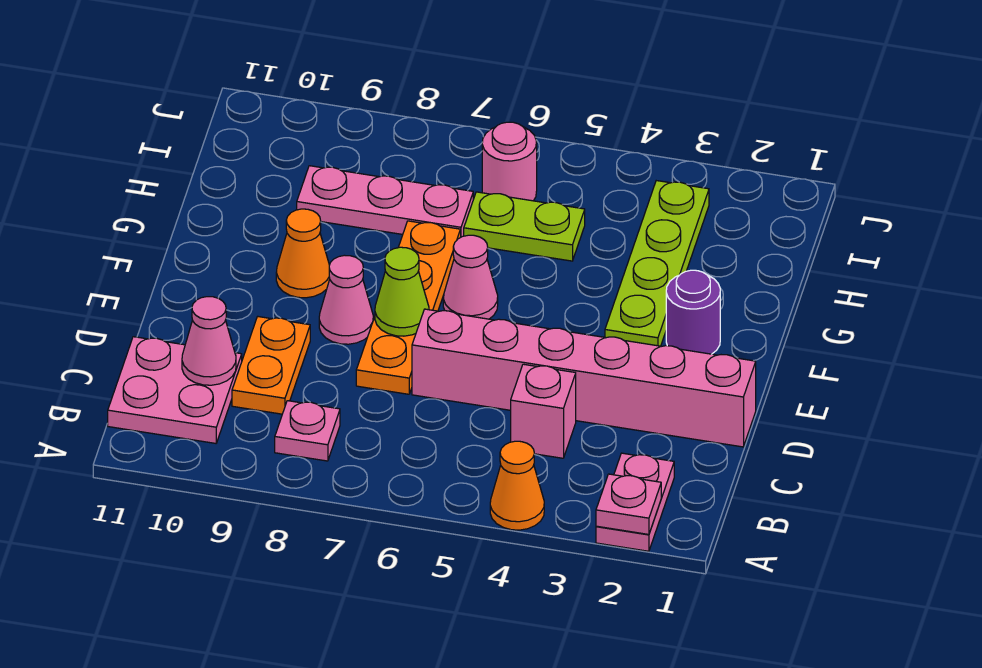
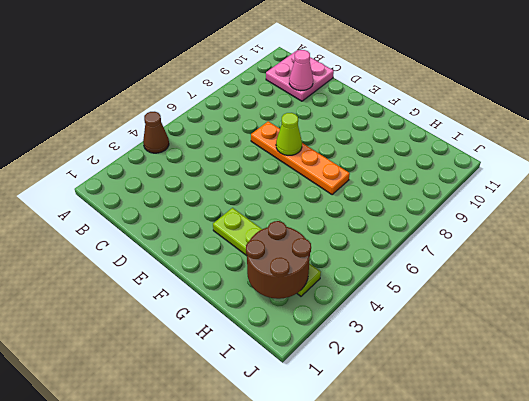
brown 1x1 cone [143,112,169,153] -> orange 1x1 cone [490,441,544,530]
brown 2x2 round brick [246,221,311,299] -> none
none -> pink 1x2 plate [596,453,674,551]
none -> pink 1x1 plate [275,401,340,461]
none -> pink 1x1 brick [511,364,576,458]

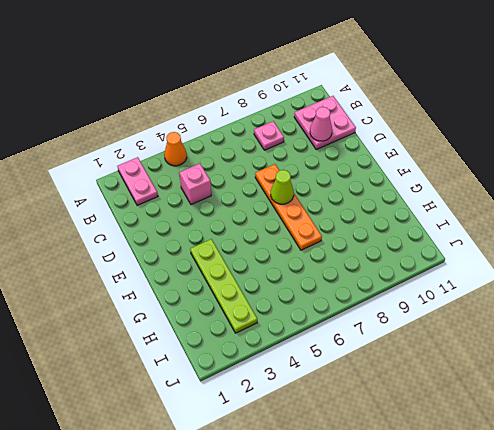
none -> orange 1x2 plate [232,317,310,414]
none -> pink 1x6 brick [412,309,756,447]
none -> pink 1x1 cone [319,255,373,344]

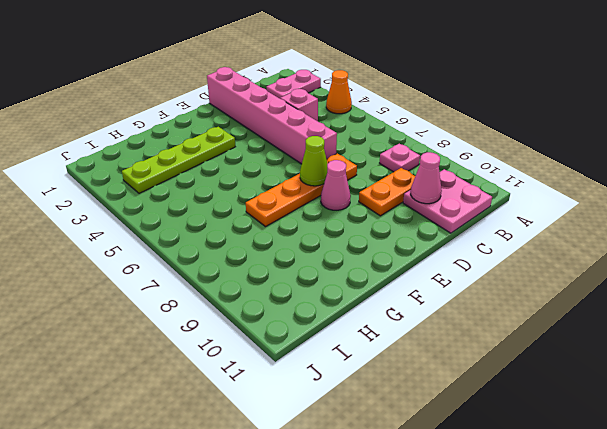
none -> purple 1x1 round brick [666,270,720,354]
none -> pink 1x1 cone [443,235,498,319]
none -> orange 1x1 cone [276,209,330,298]

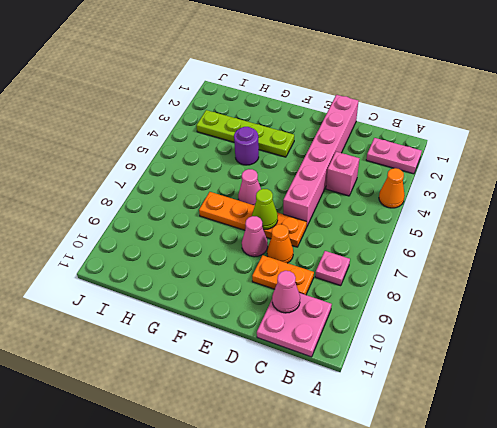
orange 1x1 cone [267,224,293,263] -> orange 1x1 cone moved to [276,209,330,298]
purple 1x1 round brick [234,127,259,165] -> purple 1x1 round brick moved to [666,270,720,354]
none -> lime 1x2 plate [464,192,585,261]
none -> pink 1x3 plate [297,166,473,237]
none -> pink 1x1 round brick [482,122,537,201]

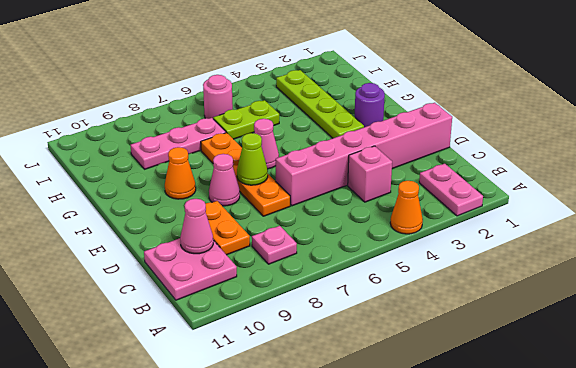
none -> pink 1x1 plate [596,474,661,534]

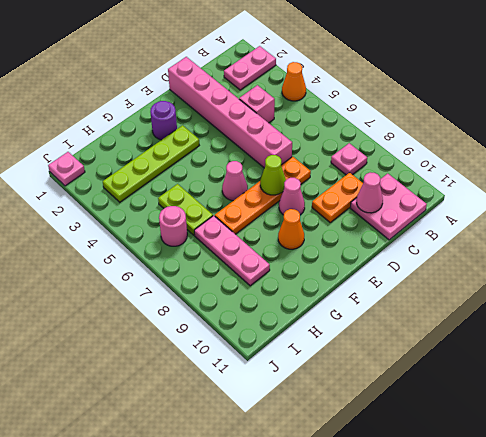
pink 1x1 plate [48,152,85,186] -> pink 1x1 plate moved to [596,474,661,534]

